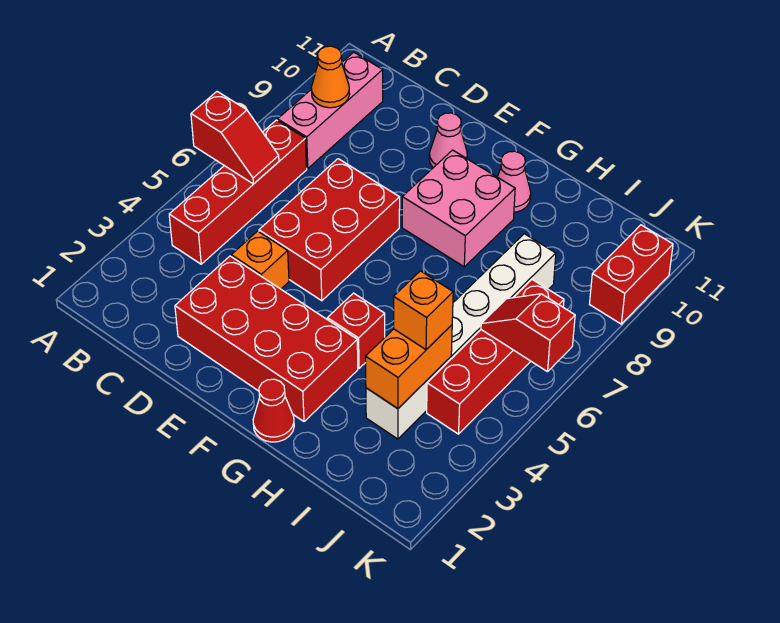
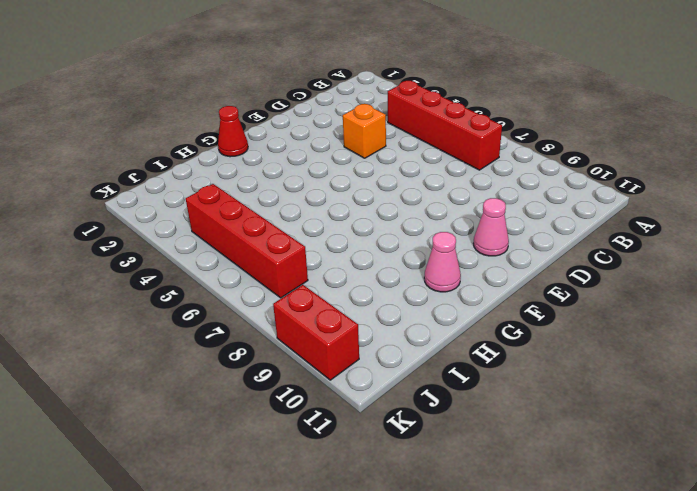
none -> pink 1x3 brick [278,52,383,168]
none -> red 2x4 brick [175,256,358,422]
none -> red 2x3 brick [259,159,400,301]

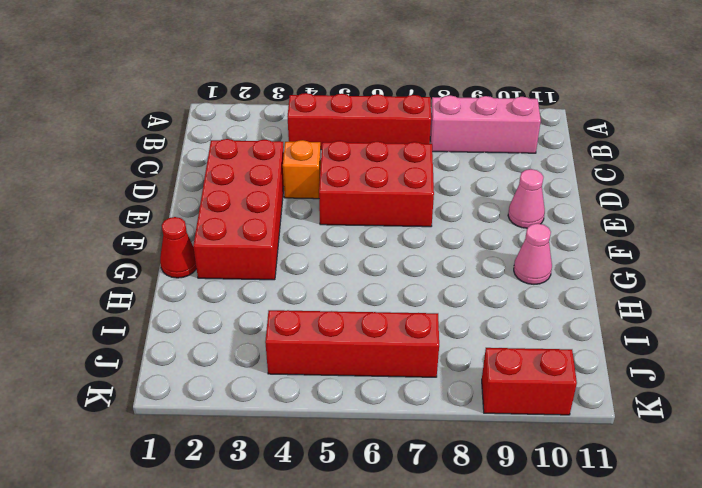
none -> pink 2x2 brick [402,150,515,267]
none -> red 1x1 brick [327,293,385,368]
none -> white 1x6 brick [366,234,556,439]

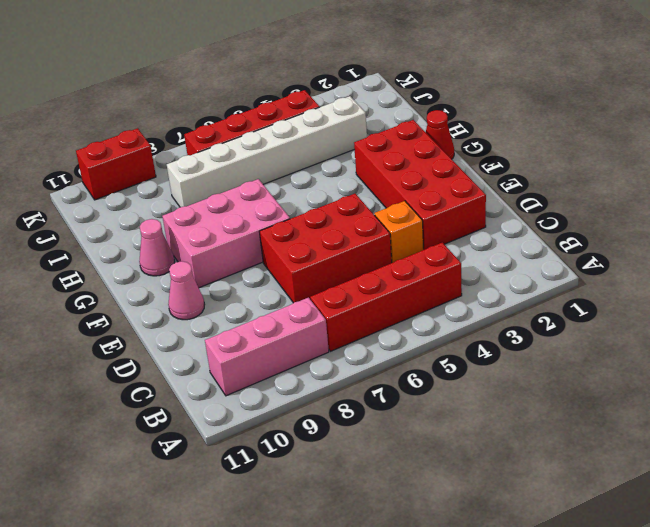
pink 2x3 brick [162,179,290,288] -> pink 2x2 brick [402,150,515,267]
none -> red 1x1 brick [327,293,385,368]
none -> red 1x2 slope [191,92,279,184]
none -> orange 1x1 cone [311,46,350,108]

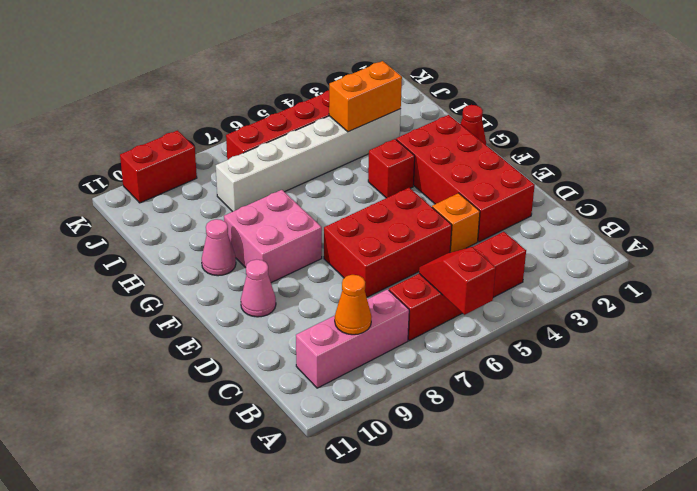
none -> red 1x2 slope [481,294,575,372]
none -> orange 1x1 brick [394,271,453,349]

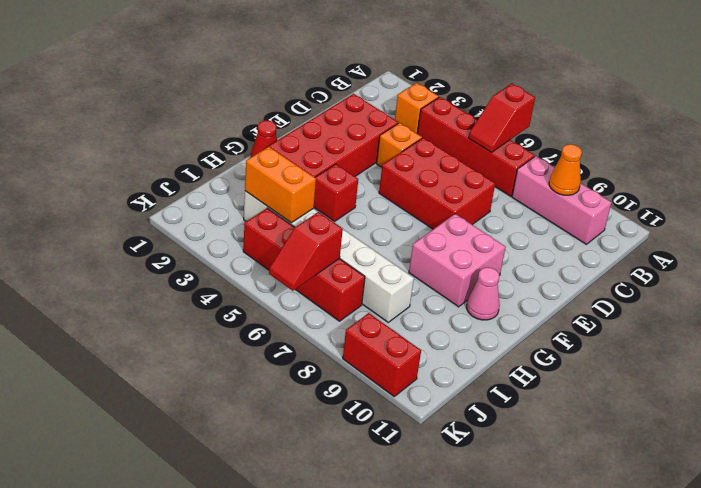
orange 1x1 brick [395,83,439,133] -> orange 1x1 brick moved to [394,271,453,349]
red 1x2 slope [269,212,343,291] -> red 1x2 slope turned to [481,294,575,372]
none -> pink 1x1 cone [429,113,467,168]

